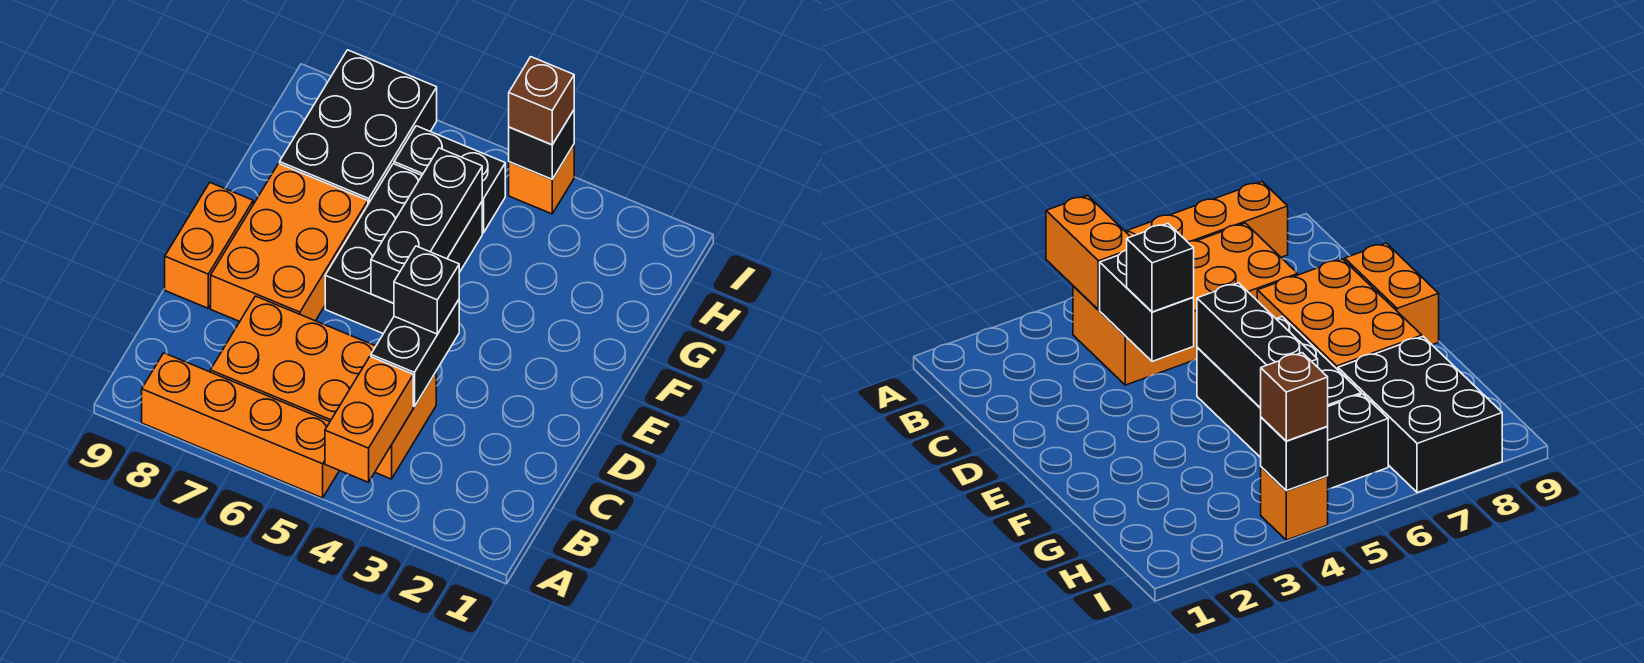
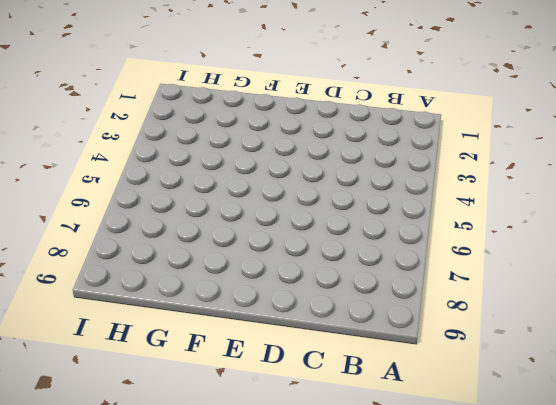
none -> orange 1x4 brick [142,353,339,498]
none -> orange 2x4 brick [210,296,436,479]
none -> orange 2x3 brick [211,164,368,321]

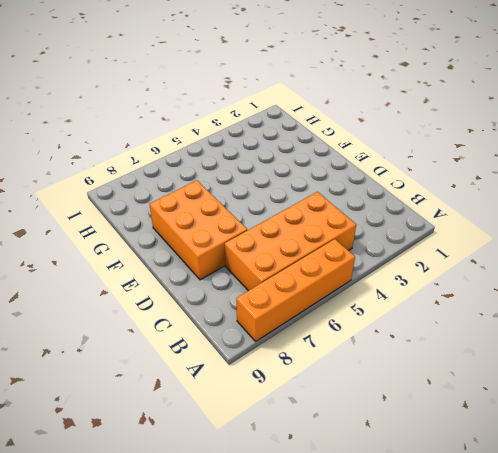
none -> orange 1x2 brick [165,183,253,308]
none -> black 2x3 brick [325,164,482,334]
none -> black 2x3 brick [280,50,437,204]

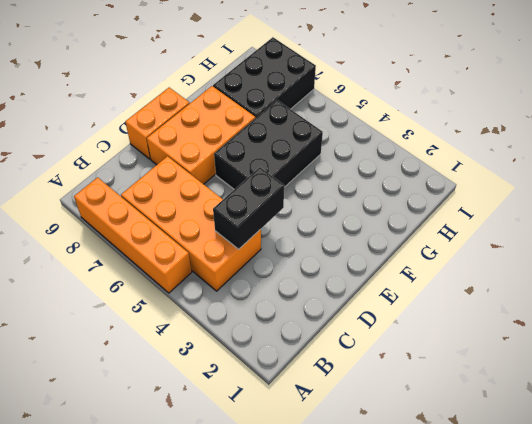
none -> black 1x2 brick [394,126,505,233]
none -> orange 1x1 brick [509,145,574,214]
none -> orange 1x2 brick [325,357,413,482]

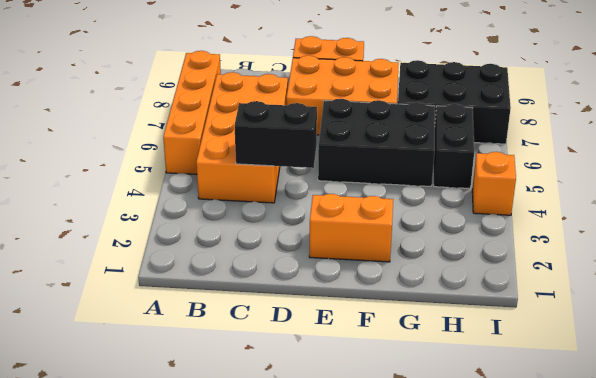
orange 1x2 brick [309,194,393,262] -> orange 1x2 brick moved to [325,357,413,482]
none -> black 1x3 brick [371,148,482,303]
none -> black 1x1 brick [509,110,574,179]
none -> black 1x1 brick [394,246,459,334]

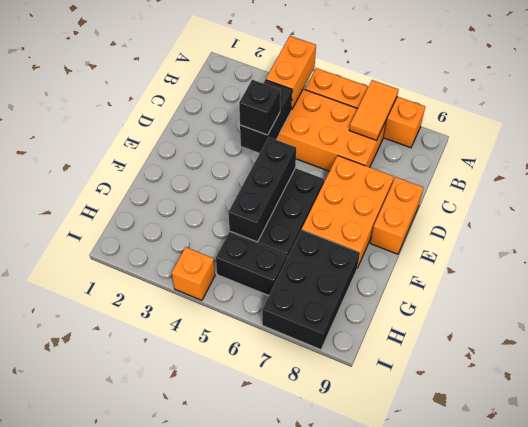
orange 1x2 tile [349,80,399,140] -> none
none -> black 1x1 brick [509,110,574,179]
none -> brown 1x1 brick [509,57,574,145]

